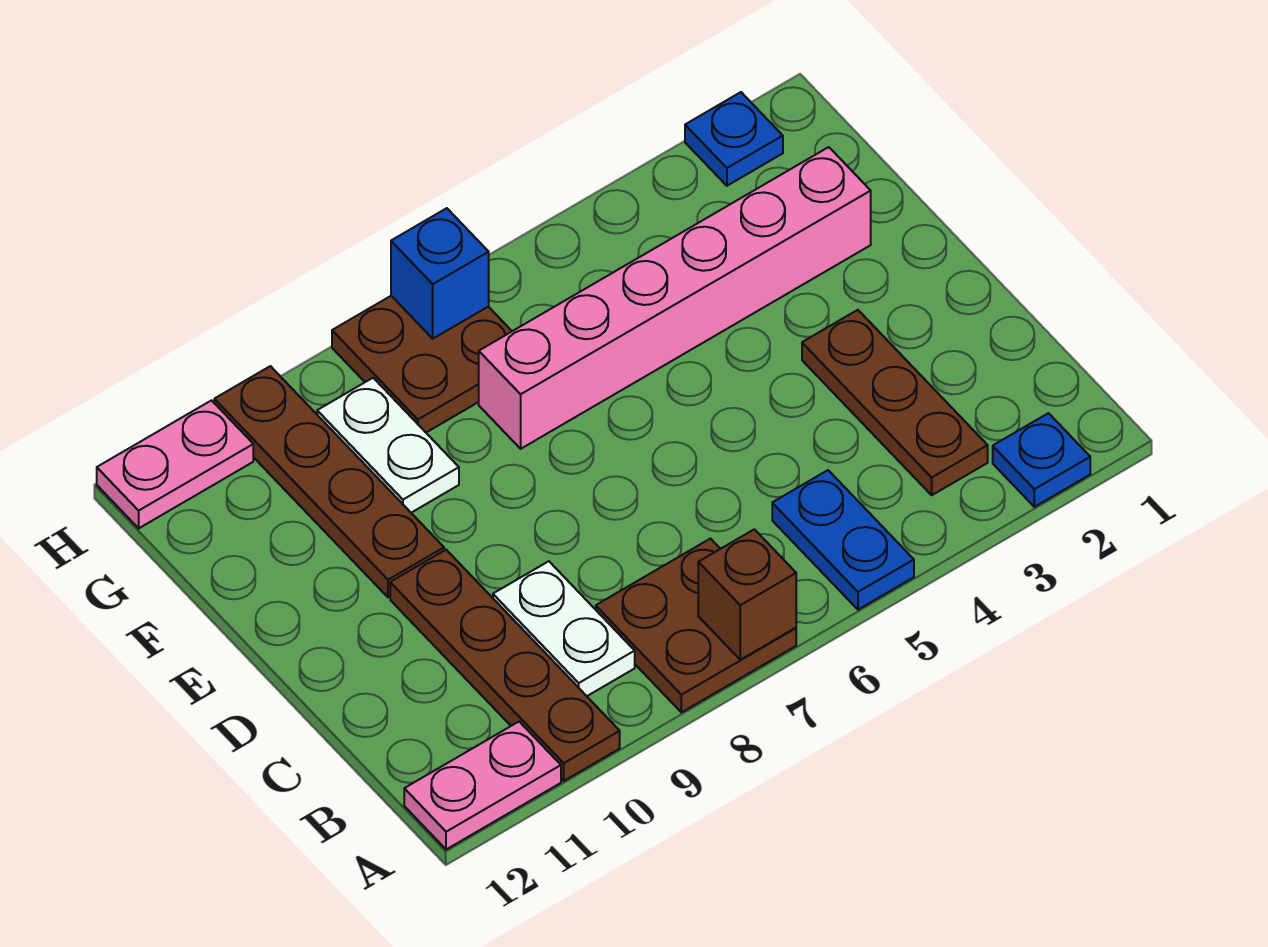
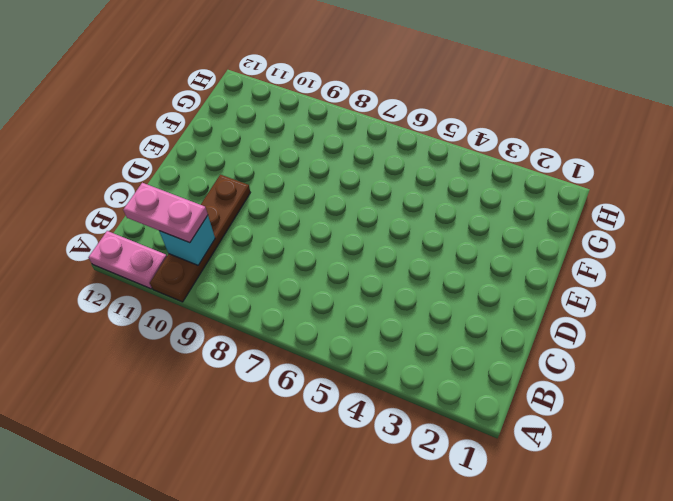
cyan 1x1 brick [159,216,215,265] -> none
pink 1x2 plate [123,183,208,243] -> pink 1x2 plate moved to [97,400,253,528]
none -> blue 1x1 plate [993,413,1090,507]
none -> blue 1x2 plate [772,470,914,610]
none -> brown 2x2 plate [596,539,796,712]

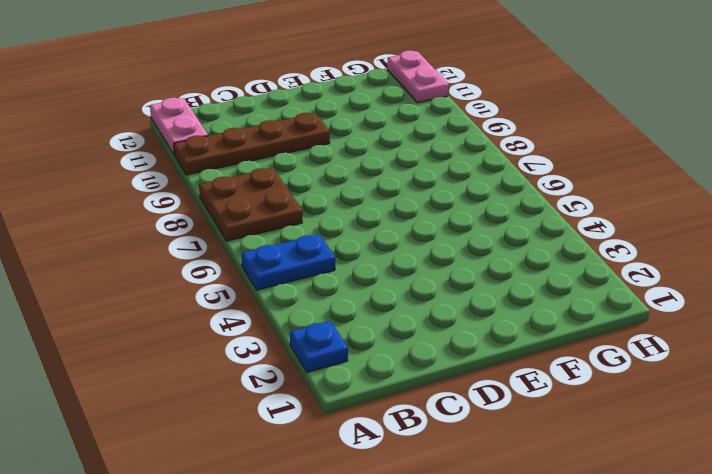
none -> brown 1x3 plate [802,310,988,495]
none -> white 1x2 plate [493,561,635,696]
none -> brown 1x4 plate [214,366,444,597]

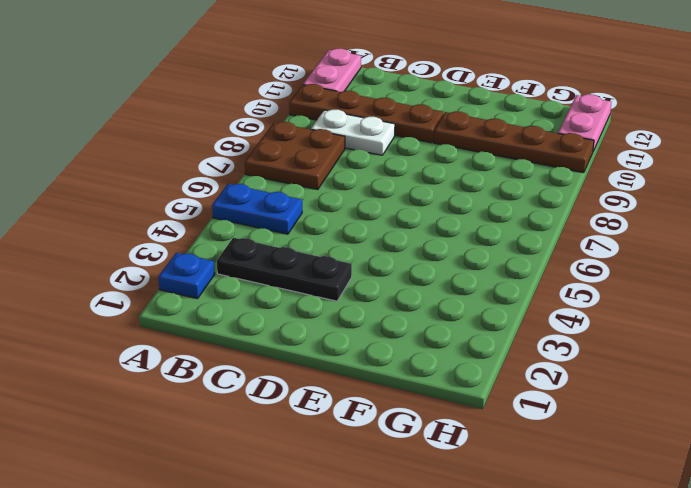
black 1x3 plate [217,238,352,301] -> brown 1x3 plate [802,310,988,495]
none -> pink 1x6 brick [479,147,871,449]
none -> white 1x2 plate [317,378,459,513]
none -> brown 2x2 plate [332,296,512,432]

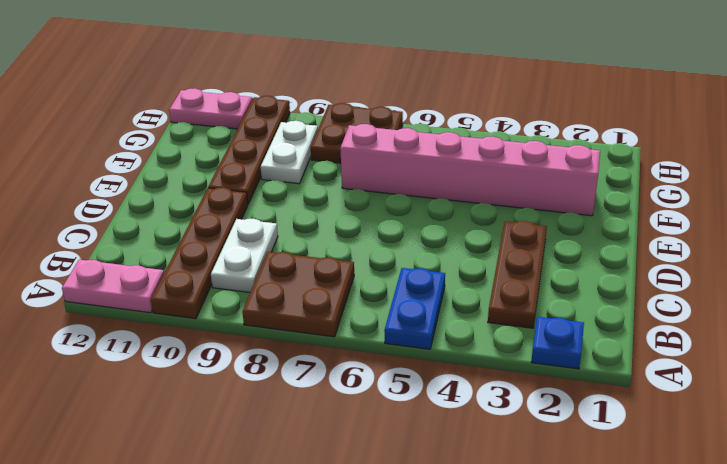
none -> blue 1x1 plate [685,92,783,186]
none -> brown 1x1 brick [698,529,796,660]
none -> blue 1x1 brick [391,208,489,339]

